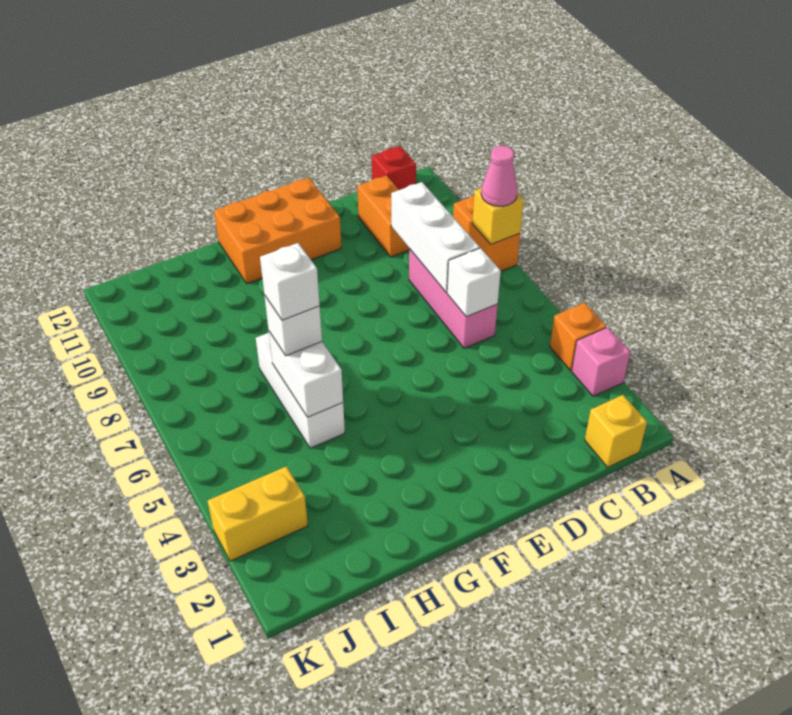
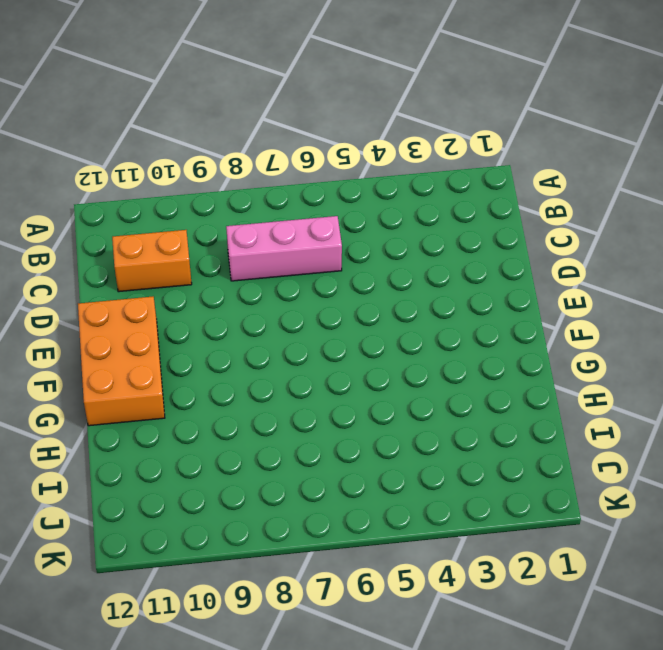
none -> pink 1x1 brick [572,327,630,396]
none -> orange 1x1 brick [550,303,607,370]
none -> orange 1x2 brick [453,196,520,271]

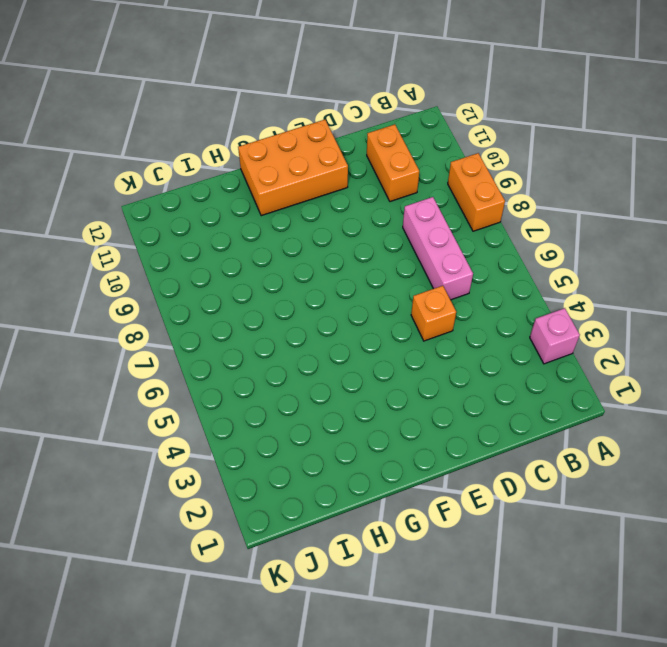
orange 1x1 brick [411,286,456,341] -> orange 1x1 brick moved to [550,303,607,370]
none -> yellow 1x1 brick [585,395,647,467]
none -> red 1x1 brick [372,146,416,190]
none -> white 1x3 brick [256,333,345,448]

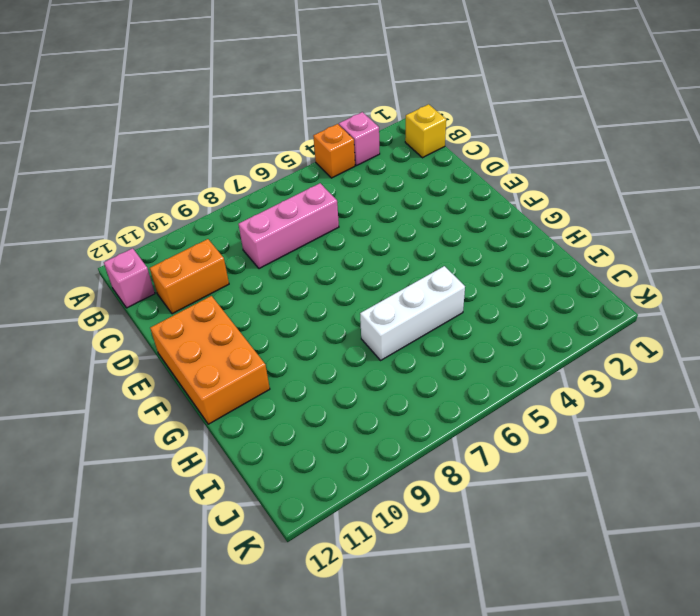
pink 1x1 brick [104,248,155,308] -> red 1x1 brick [372,146,416,190]
none -> orange 1x2 brick [453,196,520,271]
none -> yellow 1x2 brick [208,466,308,561]
none -> yellow 1x1 brick [472,188,524,244]

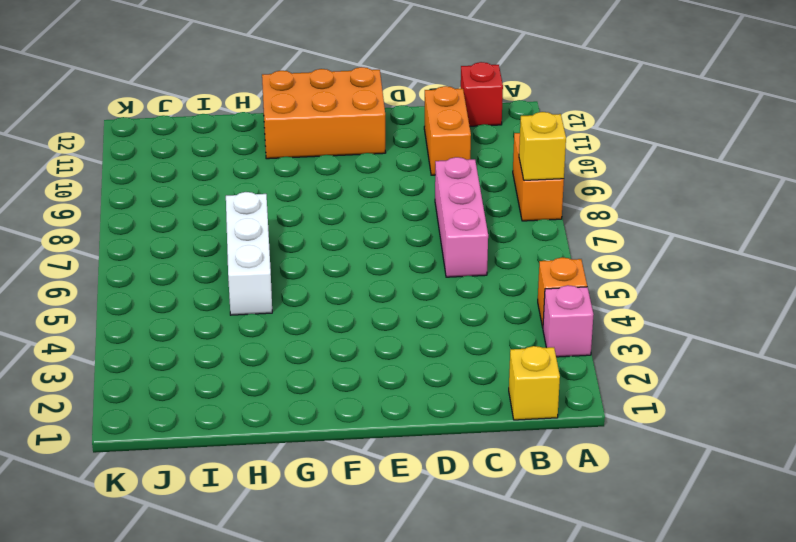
none -> yellow 1x2 brick [208,466,308,561]
none -> white 1x1 brick [447,248,501,317]
none -> white 1x3 brick [391,182,480,292]

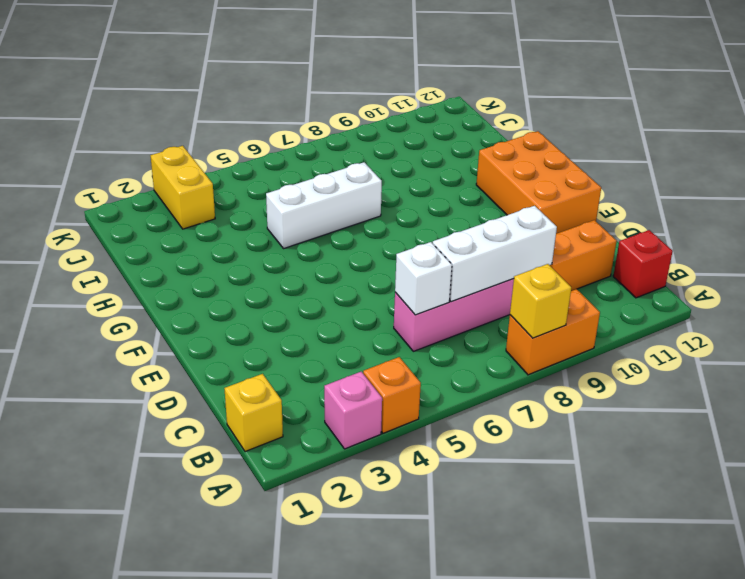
none -> white 1x2 brick [269,332,343,417]
none -> pink 1x1 cone [481,146,517,206]
none -> white 1x1 brick [264,295,322,356]

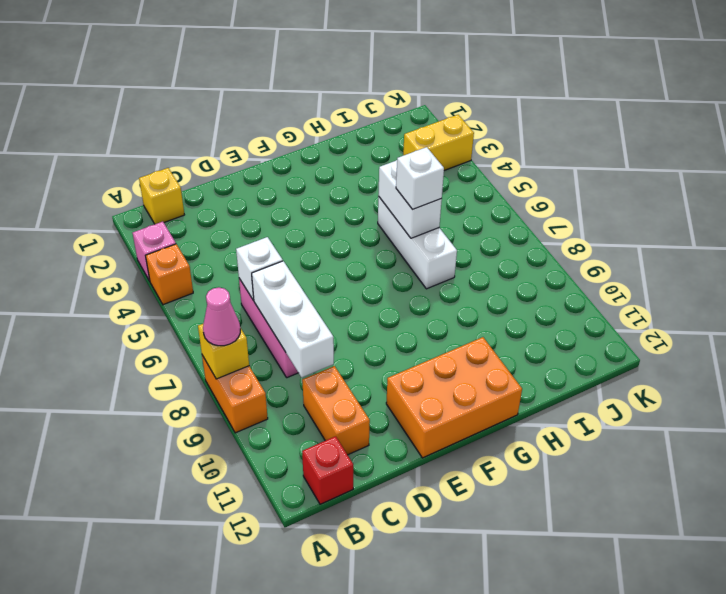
none -> white 1x1 brick [260,243,320,320]

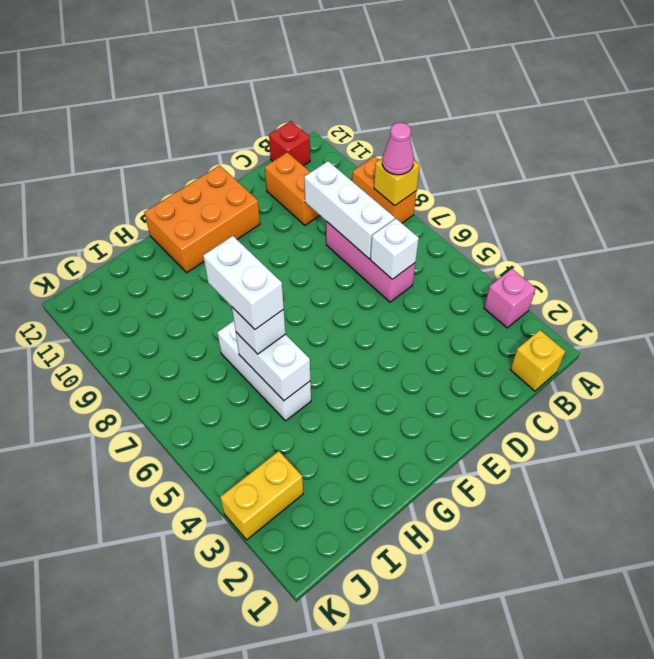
white 1x2 brick [203,236,284,329] -> white 1x1 brick [260,243,320,320]
none -> orange 1x1 brick [550,303,607,370]

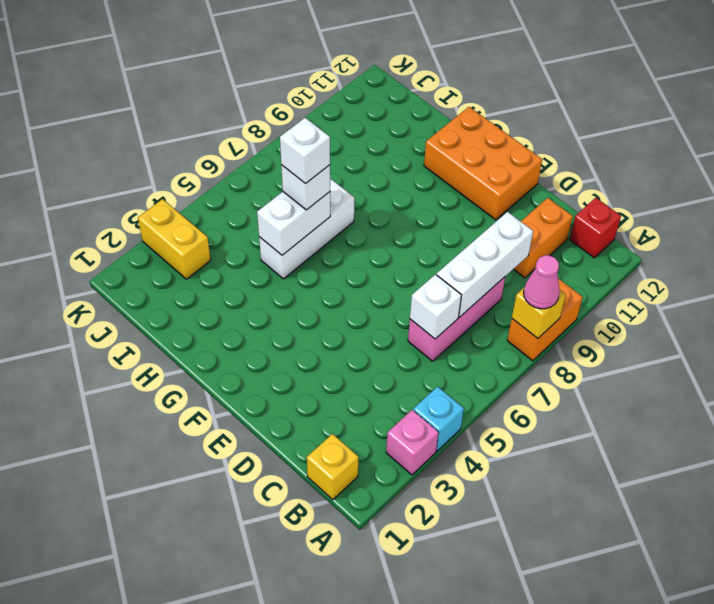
cyan 1x1 brick [413,387,464,451] -> orange 1x1 brick [550,303,607,370]

